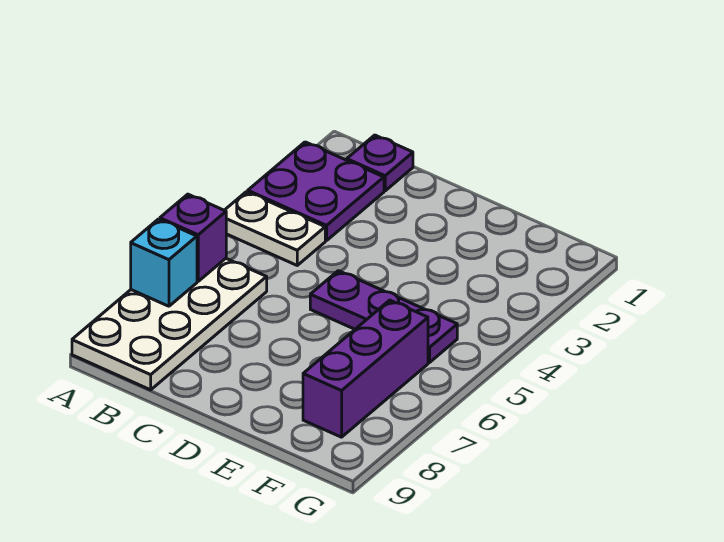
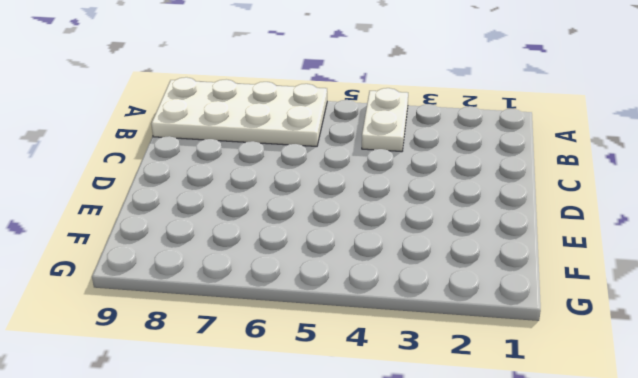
none -> purple 2x2 plate [248,142,384,241]
none -> purple 1x1 plate [347,135,413,191]

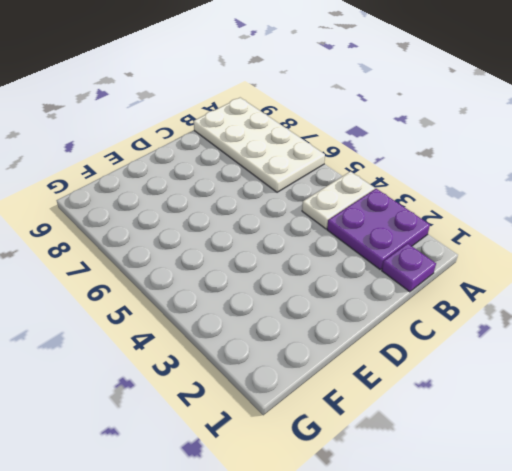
none -> purple 1x3 plate [310,271,457,363]
none -> purple 1x3 brick [303,300,428,437]

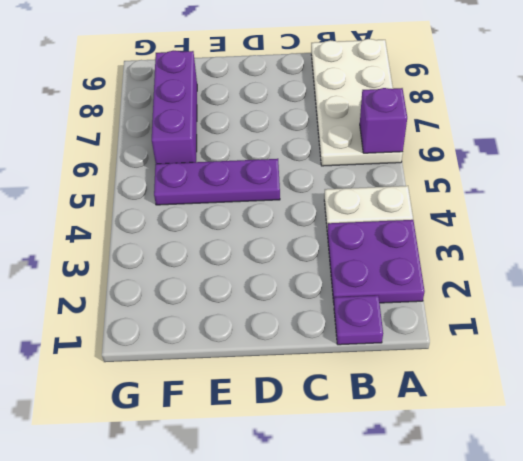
none -> cyan 1x1 brick [131,219,197,306]

